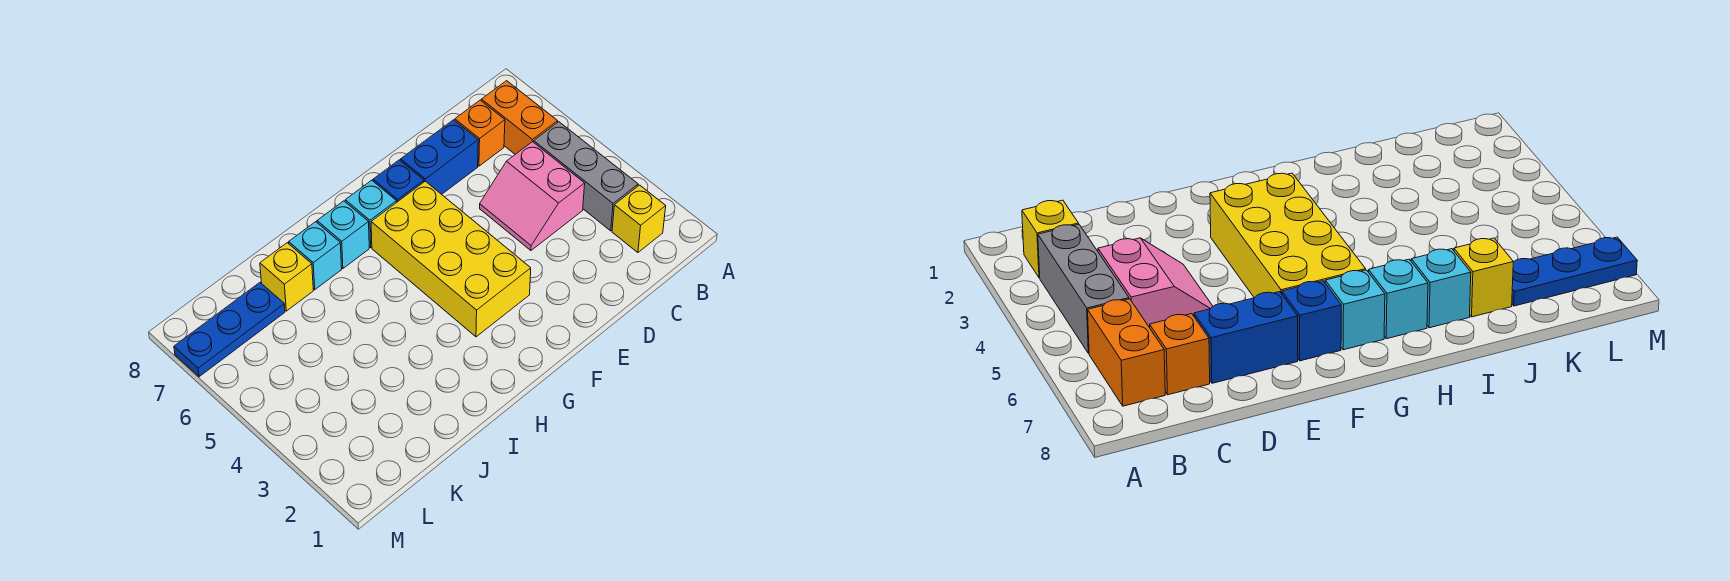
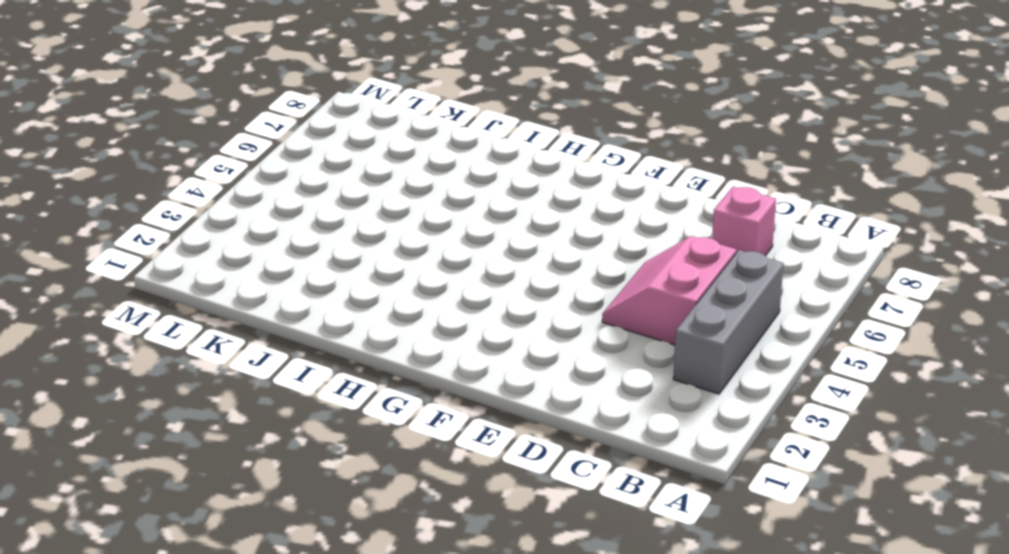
pink 1x1 brick [712,187,776,256] -> orange 1x1 brick [455,100,505,166]
none -> yellow 1x1 brick [612,185,666,252]
none -> orange 1x2 brick [481,81,558,154]
none -> blue 1x2 brick [401,120,478,194]

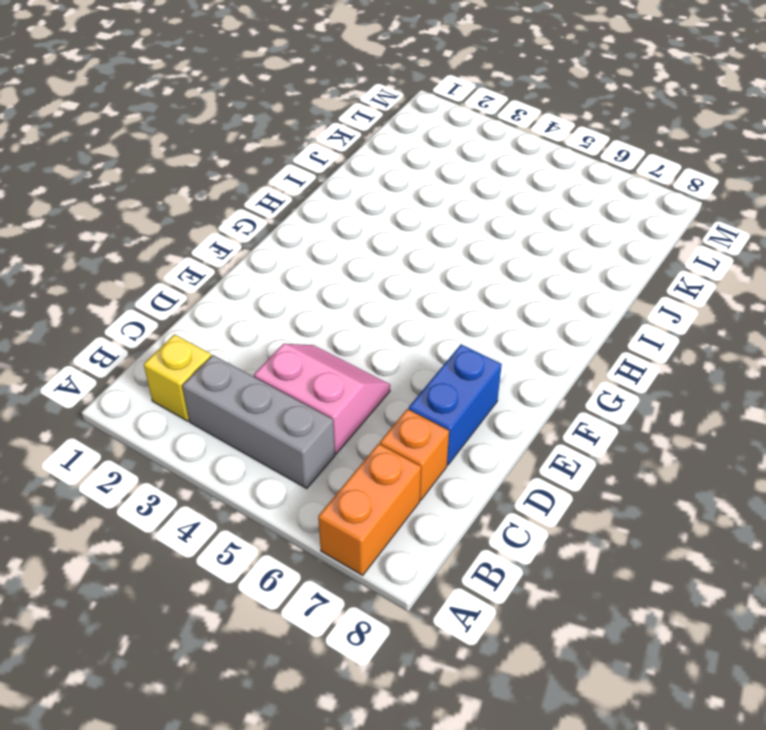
orange 1x2 brick [318,444,421,575] -> orange 1x2 brick turned to [481,81,558,154]
none -> yellow 2x4 brick [371,181,531,337]
none -> blue 1x1 brick [373,160,424,202]
none -> cyan 1x1 brick [345,180,397,247]

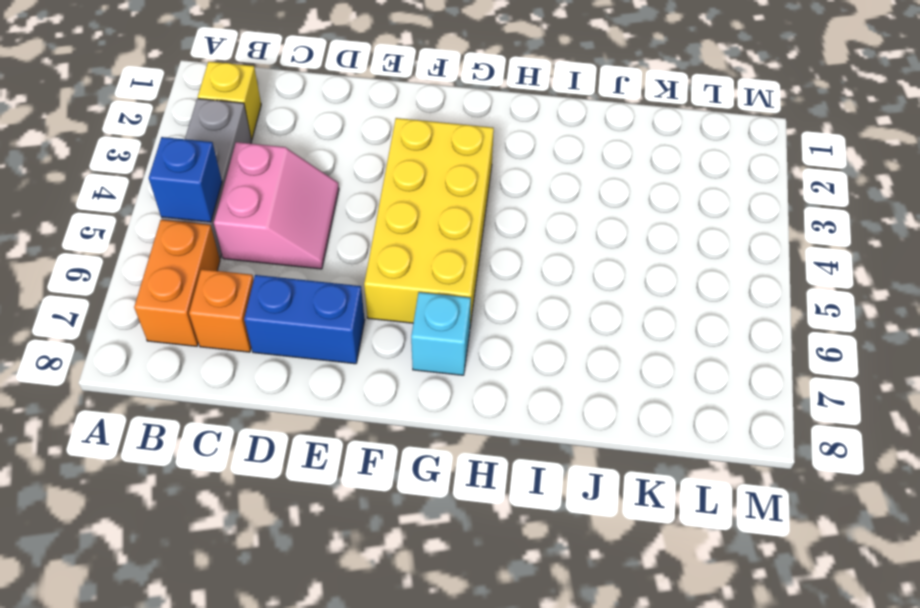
blue 1x1 brick [149,137,222,222] -> blue 1x1 brick moved to [373,160,424,202]
none -> cyan 1x1 brick [317,201,369,268]
none -> cyan 1x1 brick [289,222,342,290]
none -> yellow 1x1 brick [260,243,313,311]

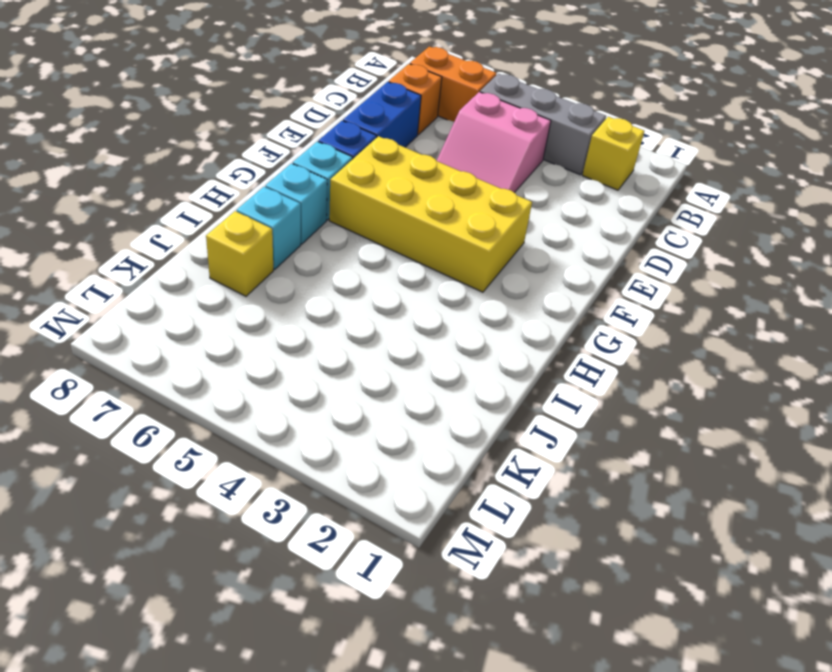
none -> blue 1x3 plate [174,283,285,377]

